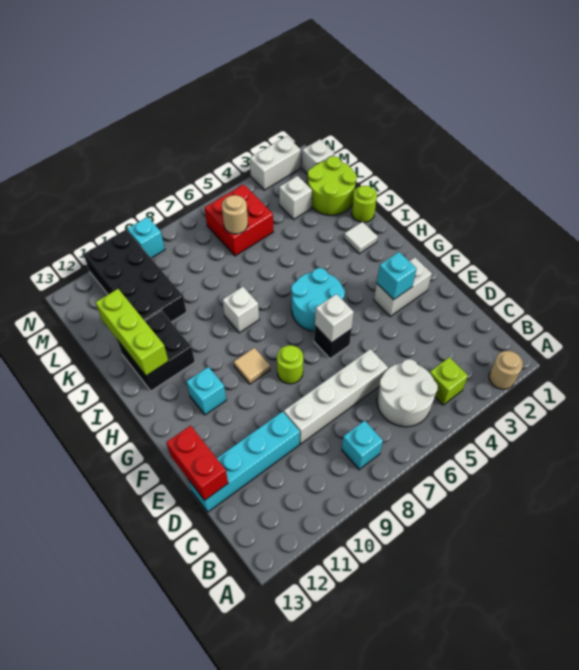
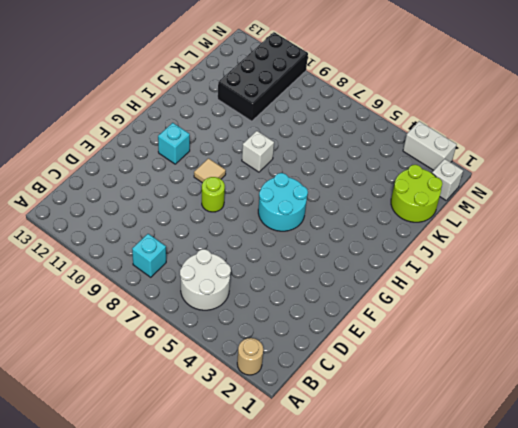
none -> lime 1x1 brick [430,357,468,405]
none -> white 1x4 brick [284,349,388,444]
none -> cyan 1x4 brick [188,411,300,512]

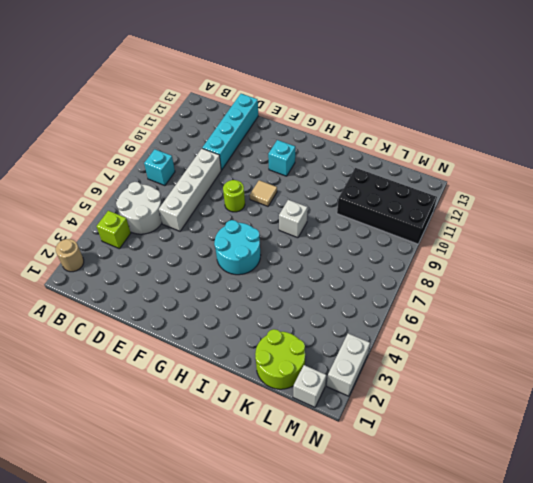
none -> white 1x2 brick [374,258,432,316]
none -> black 1x1 brick [314,326,352,359]
none -> white 1x1 tile [344,222,378,254]

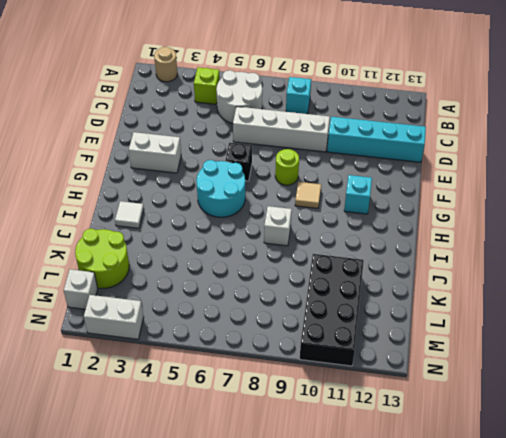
none -> black 2x2 brick [117,311,195,391]
none -> lime 1x1 round brick [352,186,377,222]
none -> white 1x1 brick [279,176,312,219]

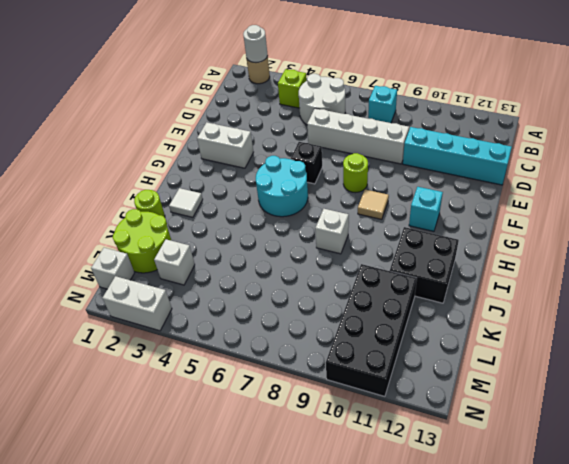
white 1x1 round brick [243,25,268,63] -> none
none -> red 2x2 brick [205,184,273,256]
none -> cyan 1x1 brick [128,217,165,258]
none -> red 1x2 brick [166,426,228,501]

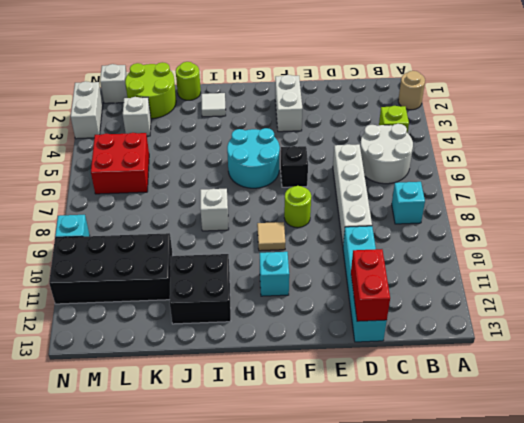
red 1x2 brick [351,249,390,321] -> red 1x2 brick turned to [166,426,228,501]
none -> cyan 1x1 brick [377,252,416,300]
none -> white 1x1 brick [315,294,354,343]
none -> lime 1x3 brick [95,289,168,376]

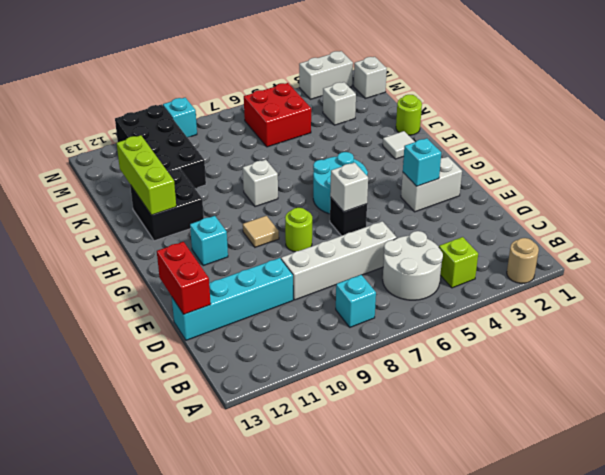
none -> lime 2x2 round brick [308,156,357,215]
none -> tan 1x1 round brick [222,195,248,234]

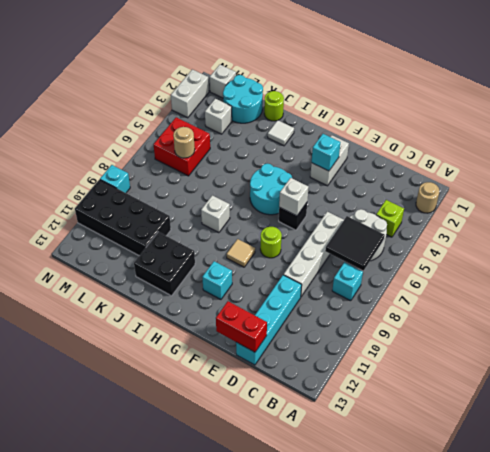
black 2x2 tile [325,216,385,271] -> none
cyan 2x2 round brick [223,75,263,123] -> lime 2x2 round brick [308,156,357,215]
none -> lime 1x3 brick [95,289,168,376]

